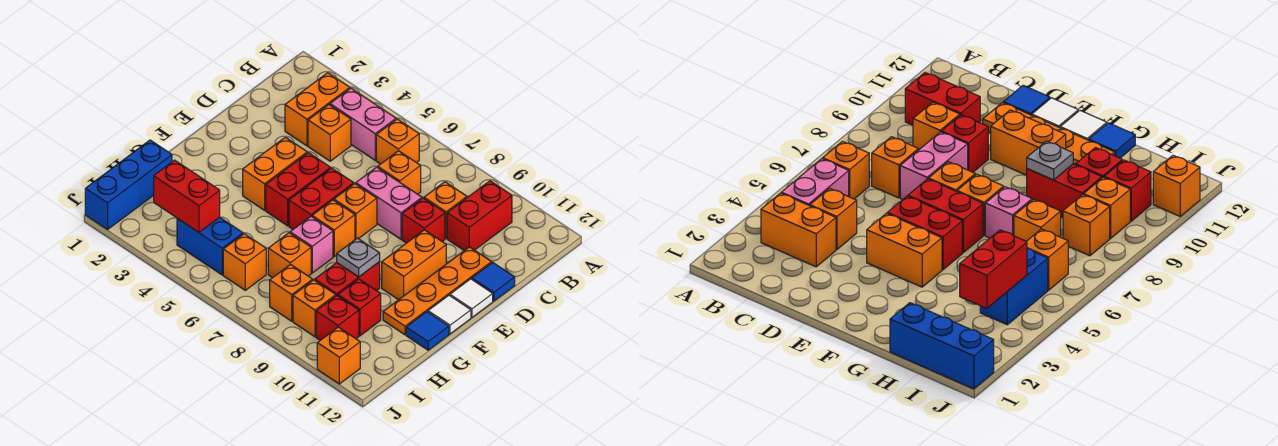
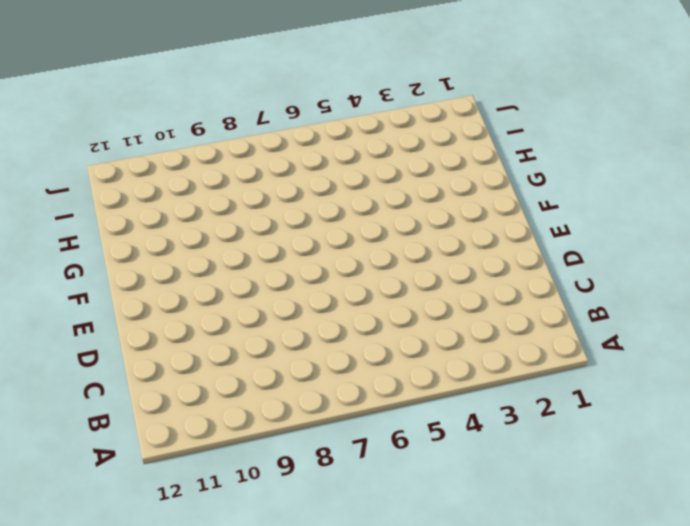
none -> orange 1x2 brick [285,73,350,146]
none -> pink 1x2 brick [330,88,396,160]
none -> orange 1x1 brick [376,119,419,164]
none -> red 1x2 brick [447,181,512,251]

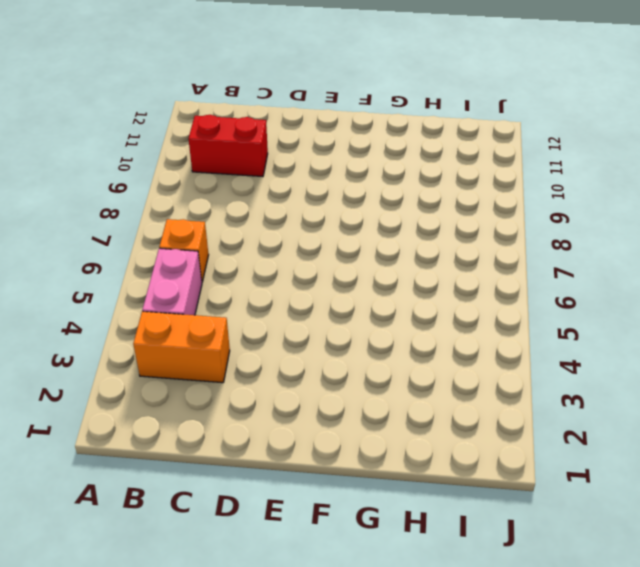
none -> orange 1x1 brick [308,105,351,161]
none -> orange 1x1 brick [378,151,421,194]
none -> orange 1x1 brick [424,182,467,238]
none -> pink 1x2 brick [356,167,422,239]

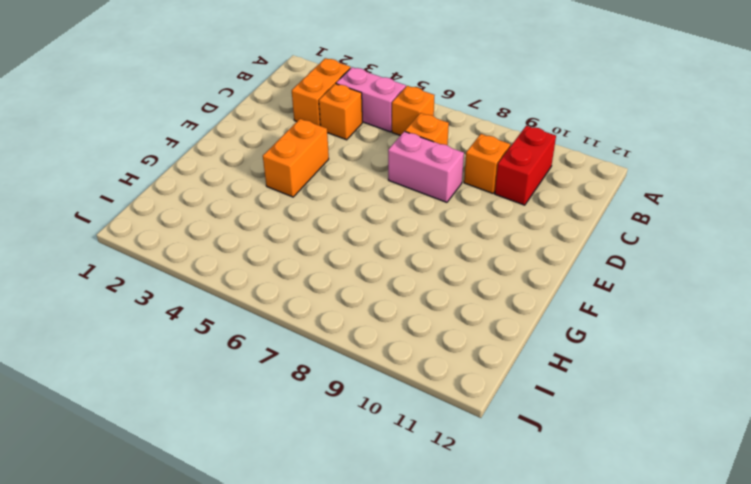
none -> red 1x1 brick [402,198,445,243]
none -> orange 1x4 plate [383,247,492,335]
none -> blue 1x1 tile [472,262,515,301]
none -> red 1x2 brick [266,153,330,226]

